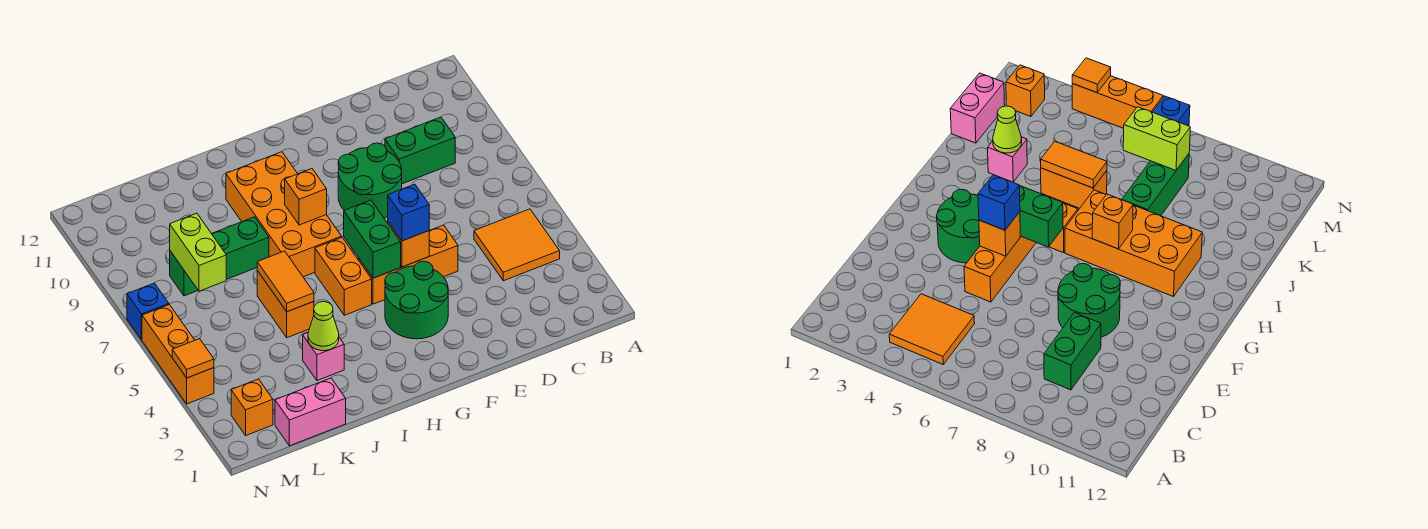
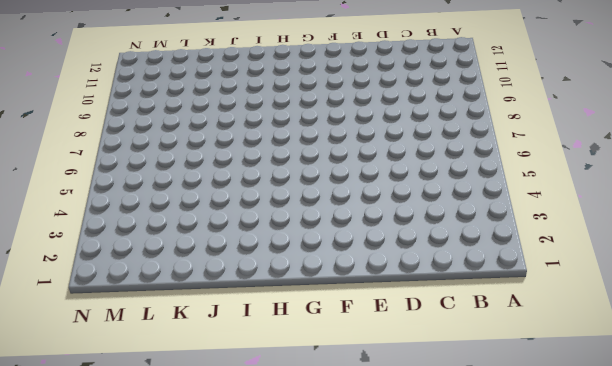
none -> orange 2x2 tile [474,209,560,281]
none -> green 1x2 brick [385,117,455,184]
none -> orange 1x3 brick [359,225,458,304]

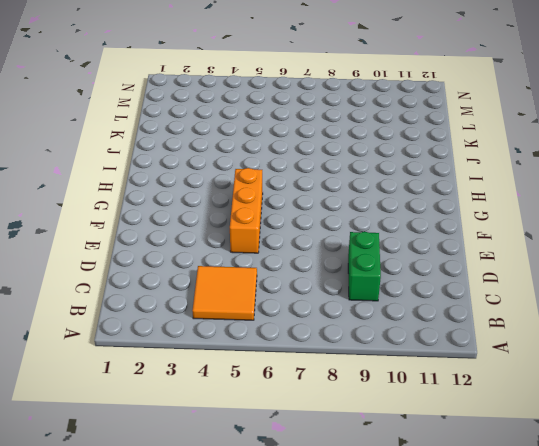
none -> green 2x2 round brick [338,143,402,218]
none -> green 2x2 round brick [385,261,448,339]
none -> orange 1x2 brick [315,238,372,315]

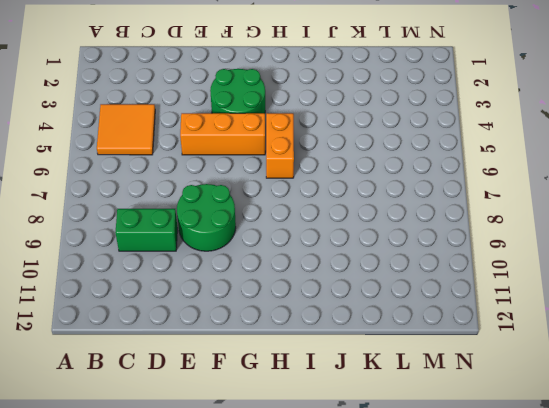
none -> orange 2x4 brick [226,152,342,277]
none -> pink 1x1 brick [303,332,344,380]
none -> orange 1x2 brick [257,271,314,338]

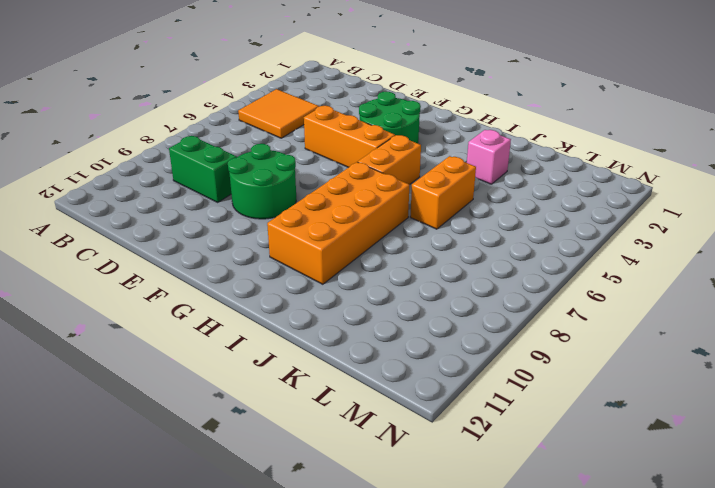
none -> green 1x3 brick [170,217,269,296]
none -> pink 1x2 brick [275,378,346,446]
none -> orange 1x1 brick [231,379,273,435]

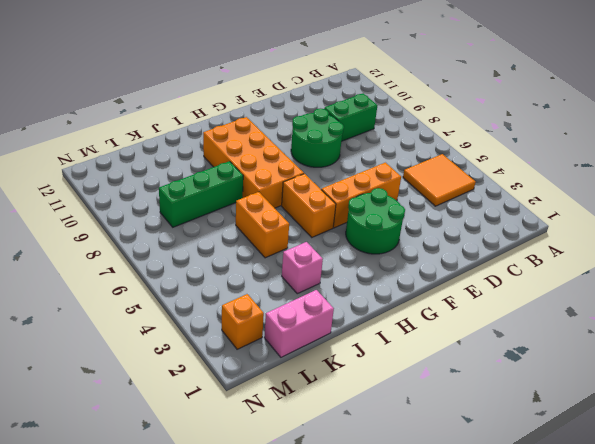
none -> orange 1x3 brick [142,304,214,404]
none -> blue 1x1 brick [127,283,169,340]
none -> orange 1x1 brick [388,222,429,267]

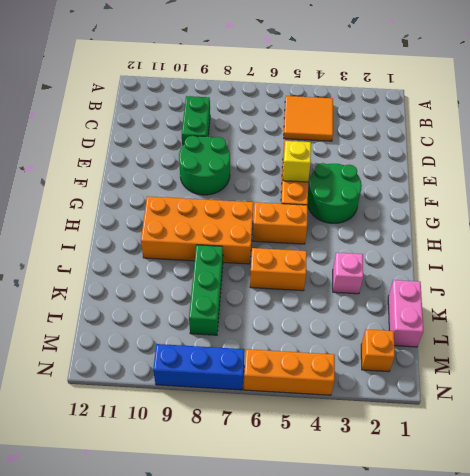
yellow 1x1 brick [283,141,311,182] -> orange 1x1 brick [388,222,429,267]
blue 1x3 brick [153,344,244,390] -> blue 1x1 brick [127,283,169,340]
none -> green 1x2 brick [344,200,401,278]
none -> orange 1x1 brick [285,169,327,225]
none -> lime 1x1 cone [308,302,339,351]

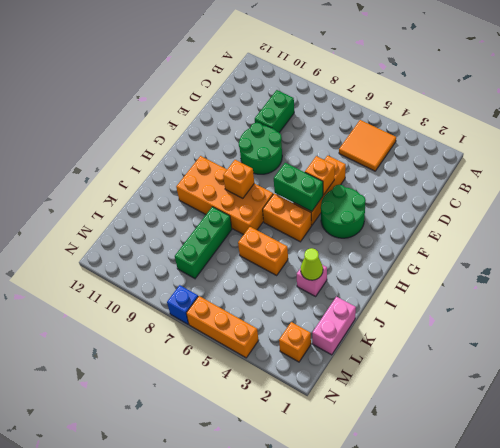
none -> orange 1x2 tile [257,251,314,312]
none -> lime 1x2 brick [170,213,226,291]
none -> orange 1x1 tile [172,339,214,378]

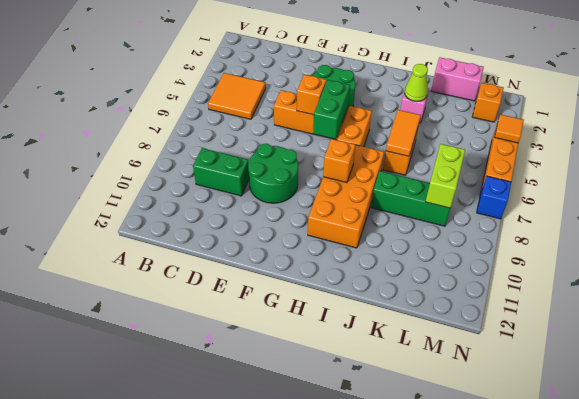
none -> blue 1x1 brick [388,184,429,241]

